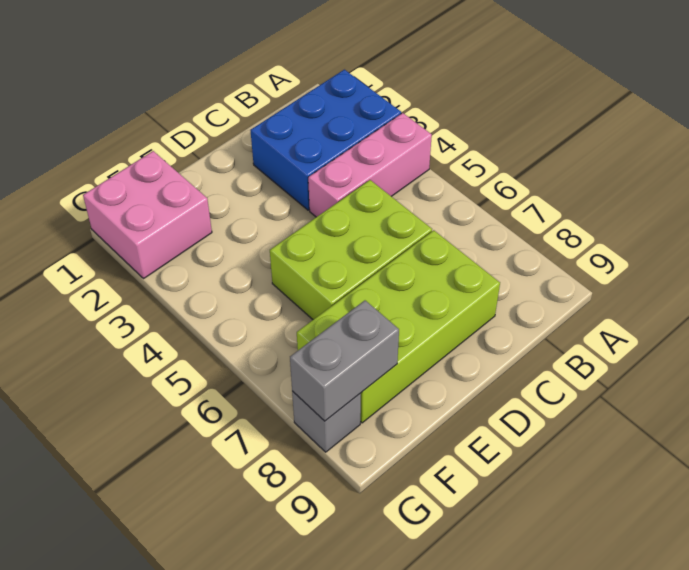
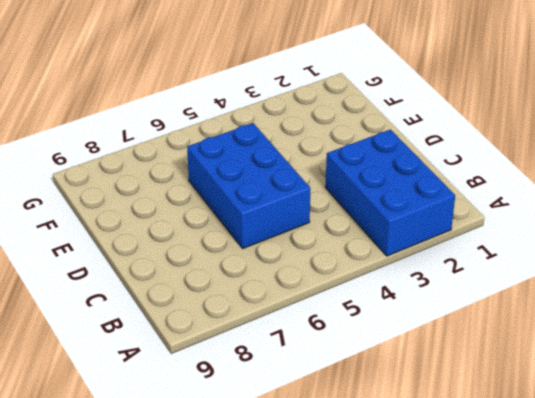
blue 2x3 brick [187,123,310,248] -> lime 2x3 brick [270,180,432,320]
none -> pink 1x3 brick [308,113,432,217]
none -> lime 2x4 brick [297,230,500,423]

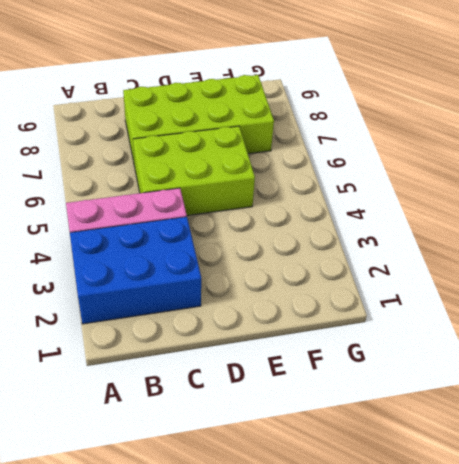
none -> pink 2x2 brick [83,151,212,278]
none -> grey 1x1 brick [292,391,361,452]

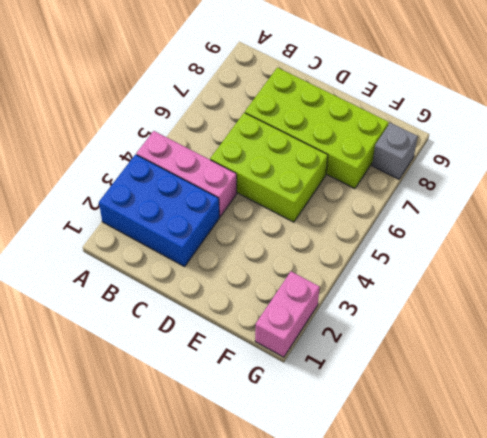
pink 1x2 brick [255,271,320,357] -> pink 2x2 brick [83,151,212,278]
none -> grey 1x2 brick [290,301,399,421]

